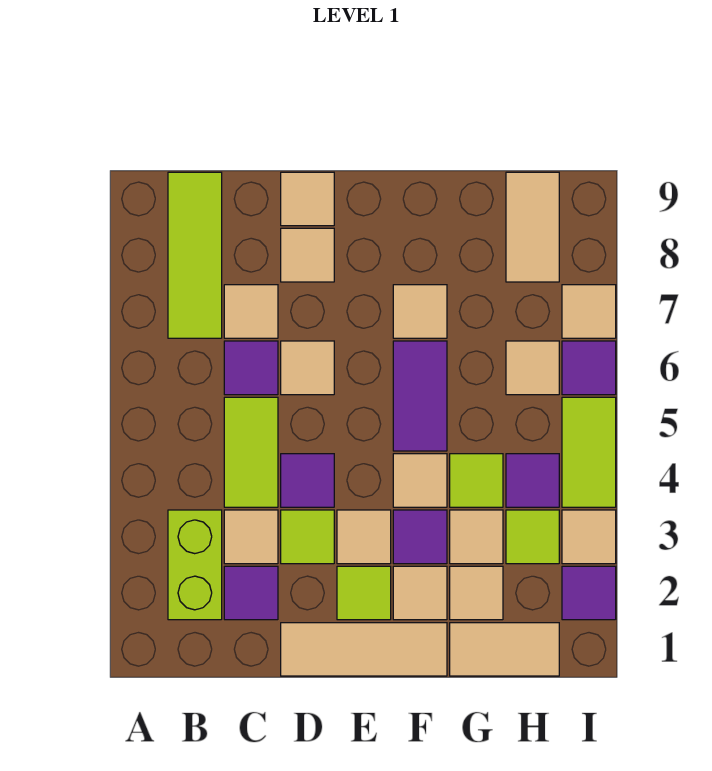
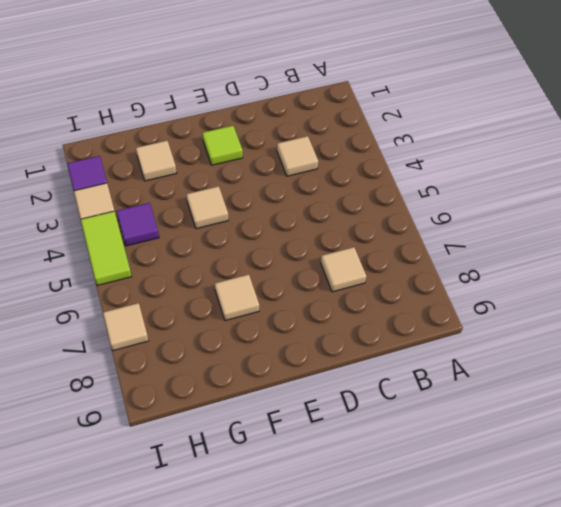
none -> lime 1x2 brick [168,510,222,620]
none -> lime 1x3 tile [168,172,222,338]
none -> purple 1x1 tile [224,566,278,620]
none -> lime 1x2 tile [224,397,278,507]

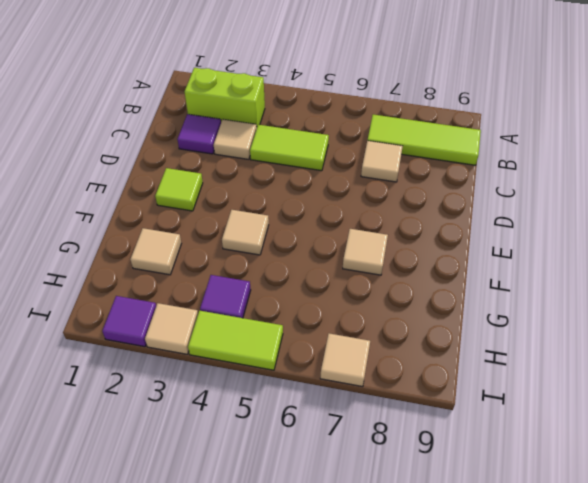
none -> purple 1x1 tile [224,341,278,395]
none -> tan 1x3 tile [281,623,447,676]
none -> lime 1x1 tile [281,510,334,564]
none -> purple 1x1 tile [281,454,334,507]

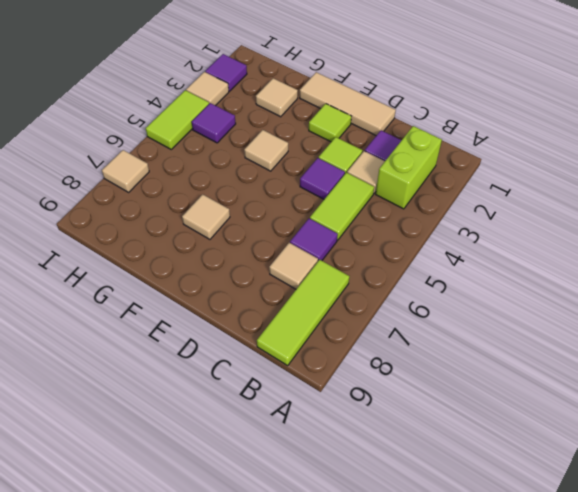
none -> tan 1x1 tile [281,341,334,395]
none -> tan 1x1 tile [281,228,334,282]
none -> tan 1x1 tile [281,172,334,226]
none -> tan 1x1 tile [337,510,391,564]

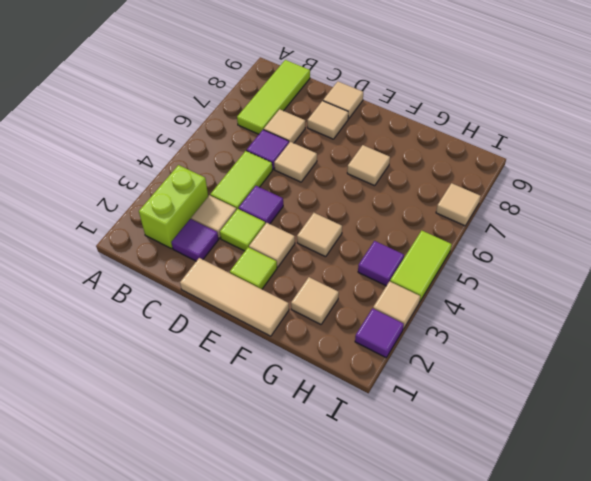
none -> tan 1x1 tile [393,566,447,620]
none -> purple 1x1 tile [393,510,447,564]
none -> purple 1x2 tile [393,341,447,451]
none -> tan 1x2 tile [450,623,559,676]

